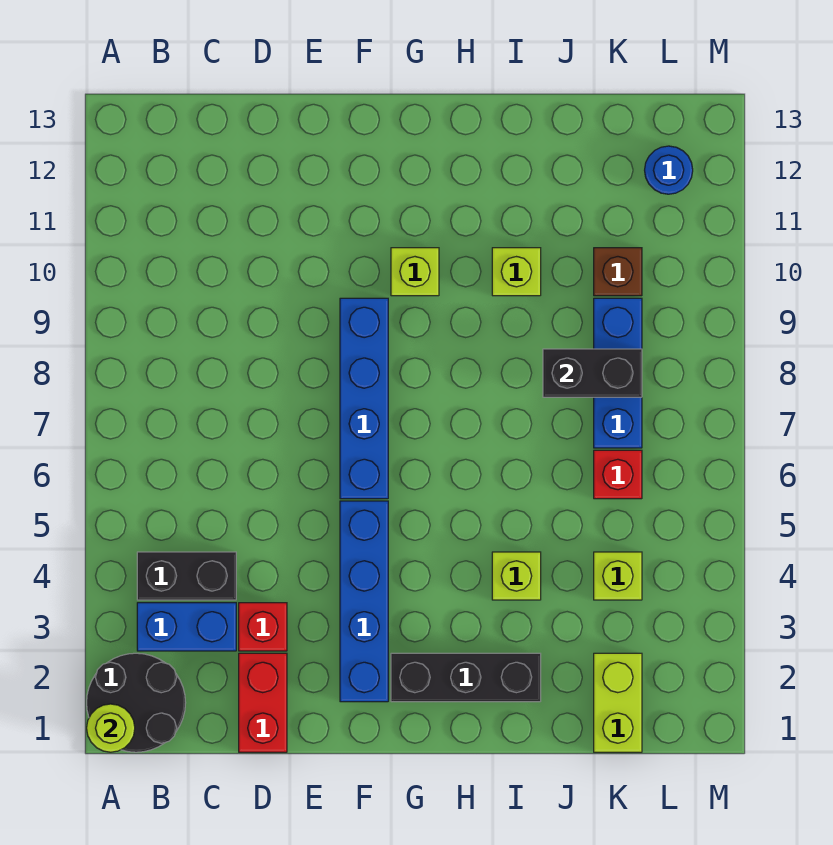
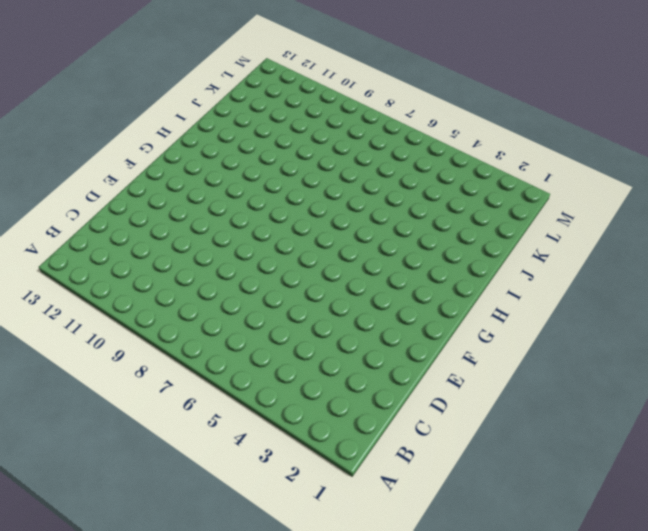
none -> black 2x2 round brick [87,653,186,752]
none -> blue 1x2 brick [137,603,236,651]
none -> black 1x2 brick [137,552,236,600]

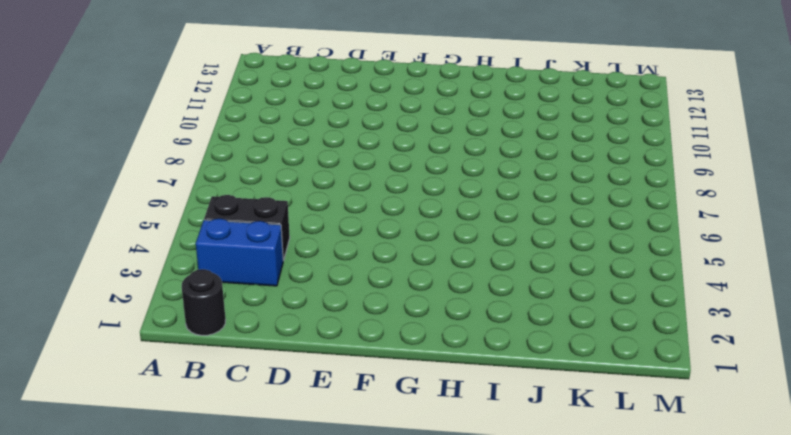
black 1x1 round brick [182,269,226,335] -> black 2x2 round brick [87,653,186,752]
none -> red 1x2 brick [239,653,287,752]
none -> red 1x1 brick [239,603,287,651]
none -> blue 1x4 brick [340,501,388,702]

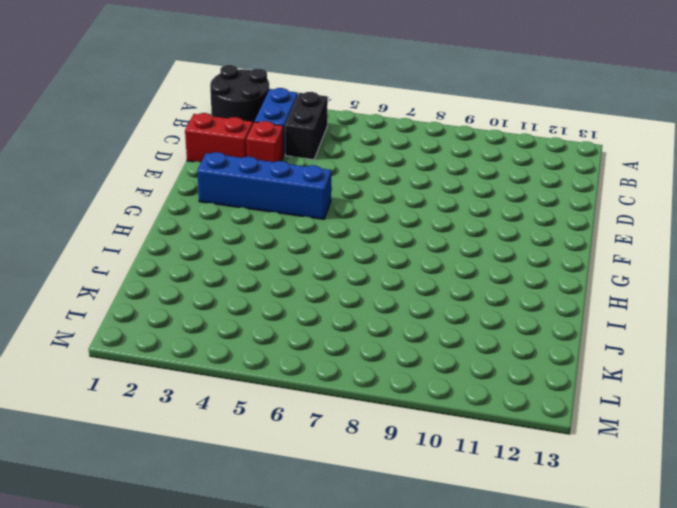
none -> blue 1x4 brick [340,298,388,499]
none -> black 1x3 brick [391,653,541,702]
none -> lime 1x1 brick [391,248,439,296]

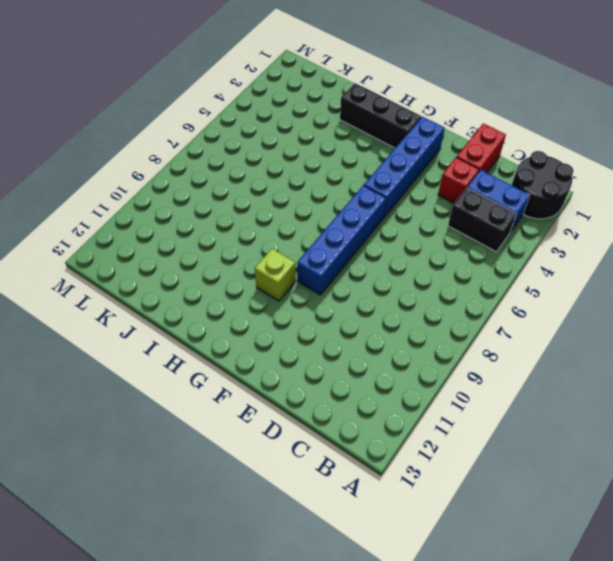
none -> lime 1x1 brick [492,552,541,600]
none -> lime 1x1 brick [492,248,541,296]
none -> lime 1x2 brick [594,653,642,752]

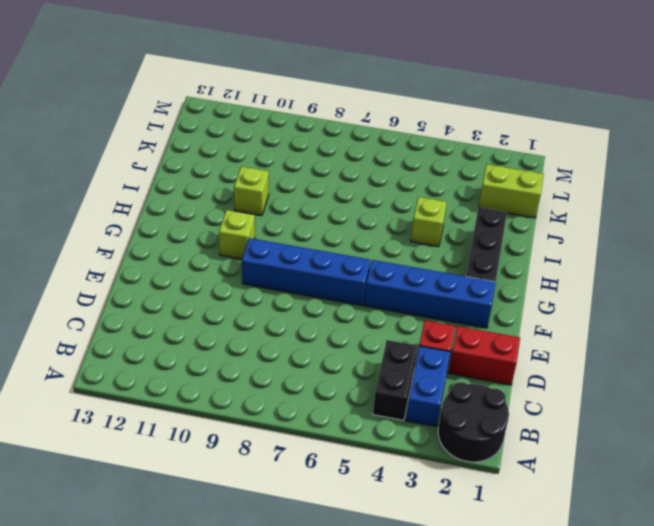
none -> lime 1x1 brick [594,552,642,600]
none -> red 1x1 brick [594,450,642,499]
none -> blue 1x3 brick [594,298,642,448]

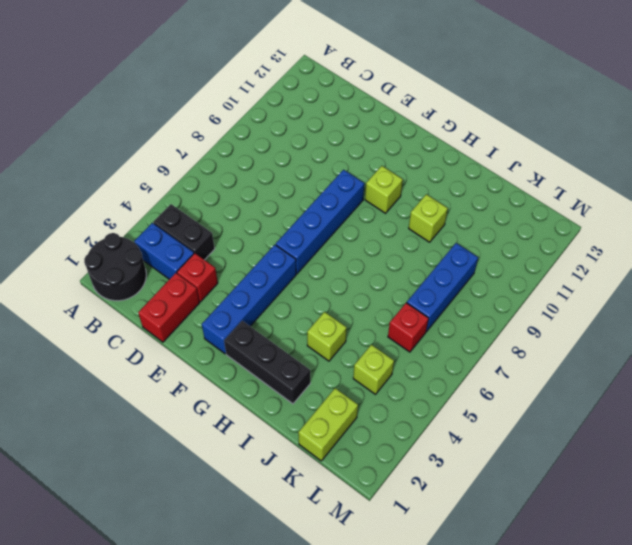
none -> brown 1x1 brick [594,248,642,296]
none -> blue 1x1 round brick [645,146,693,194]
none -> lime 1x1 round brick [87,704,135,752]

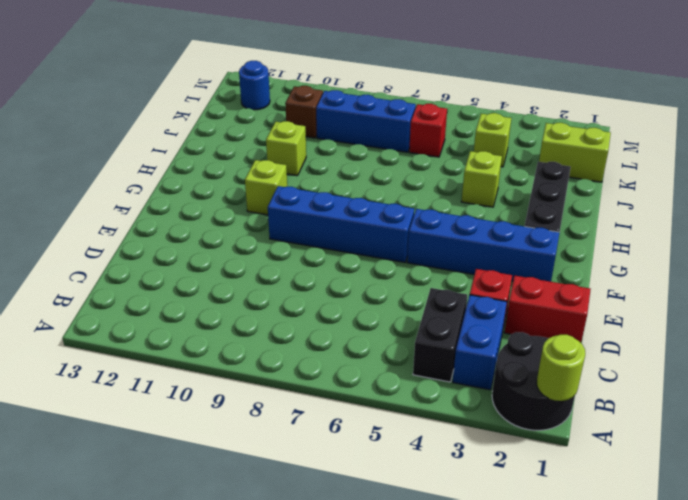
none -> black 1x2 brick [543,349,642,397]

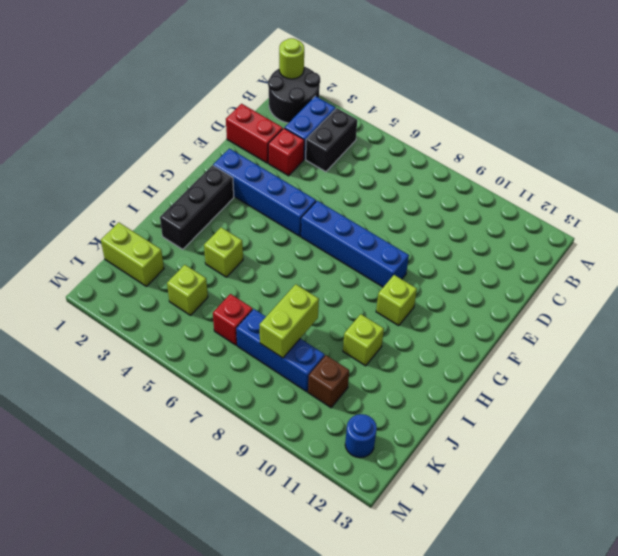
lime 1x2 brick [260,284,319,358] -> black 1x2 brick [543,349,642,397]

